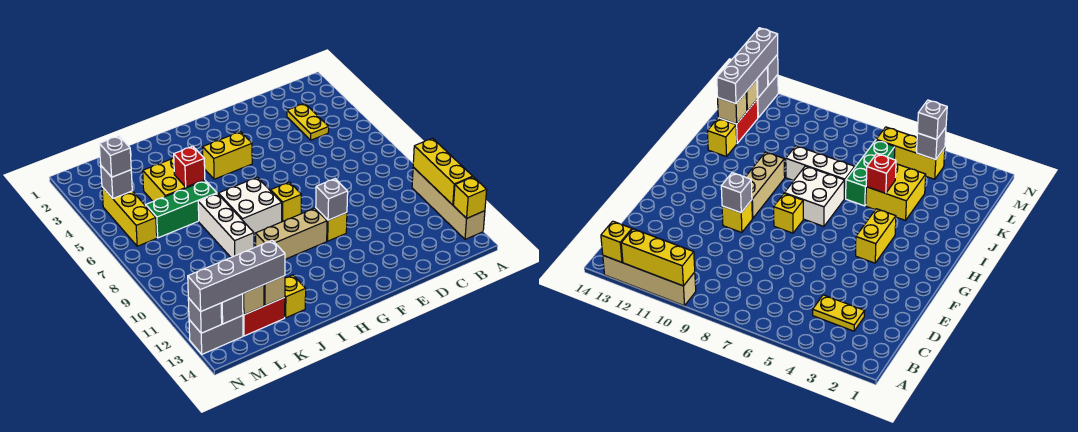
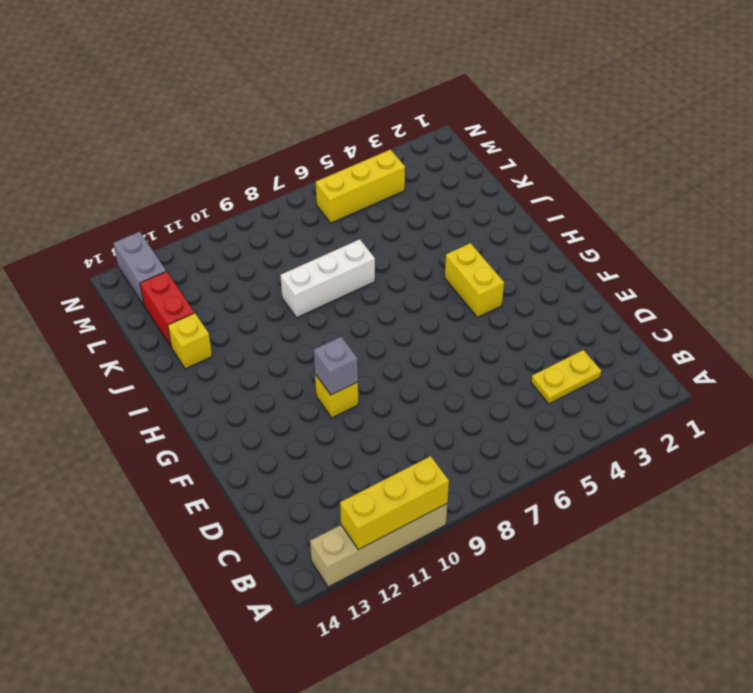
none -> yellow 1x1 brick [271,182,301,222]
none -> tan 1x3 brick [256,208,327,259]
none -> white 2x2 brick [218,177,282,235]

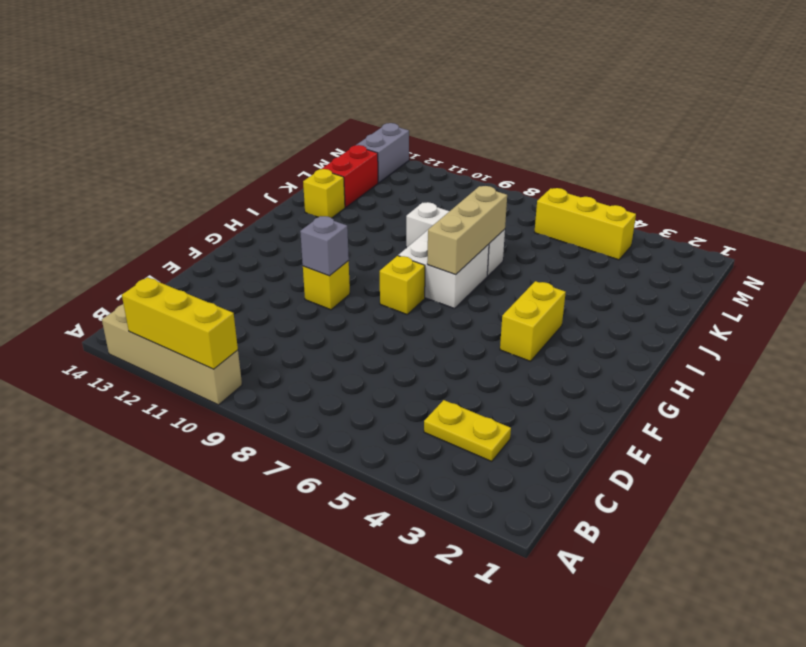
tan 1x3 brick [427,186,507,275] -> tan 1x3 brick moved to [256,208,327,259]
none -> yellow 2x2 brick [143,158,205,201]
none -> green 1x3 brick [146,181,217,238]
none -> yellow 1x1 brick [454,177,487,218]

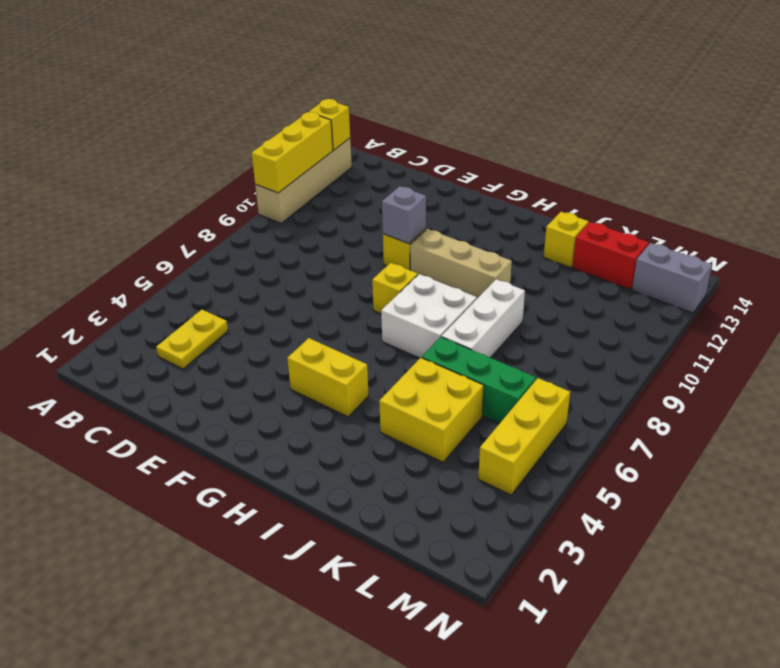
none -> red 1x1 brick [174,146,205,187]
none -> tan 1x1 brick [264,276,285,306]
none -> tan 1x1 brick [243,285,264,315]

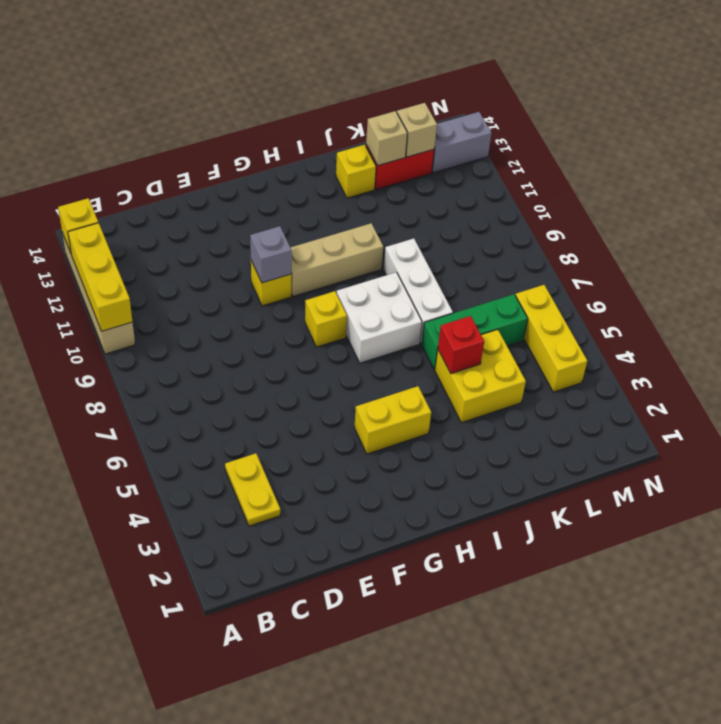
none -> grey 1x1 brick [101,166,132,198]
none -> grey 1x1 brick [221,294,243,324]
none -> grey 1x1 brick [188,298,222,333]

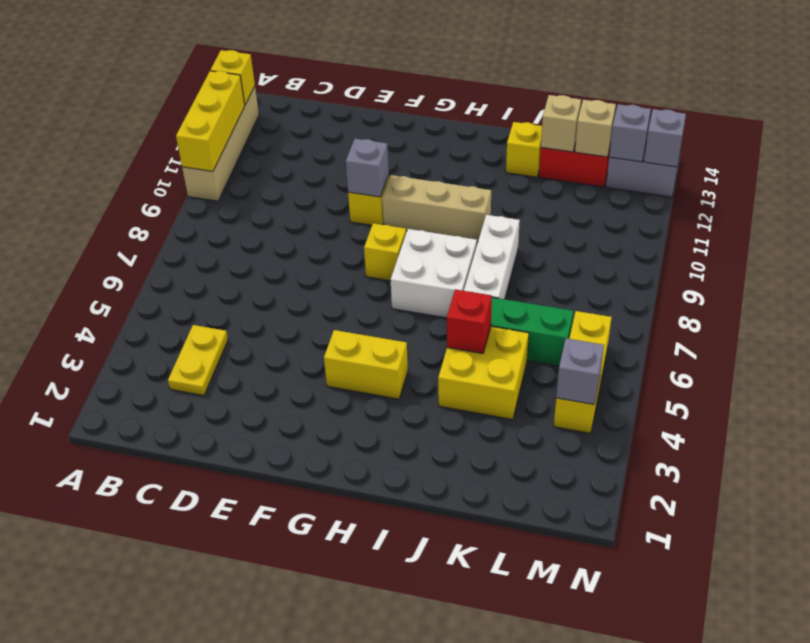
none -> grey 1x4 brick [188,240,285,311]
none -> grey 1x1 brick [99,136,131,177]

